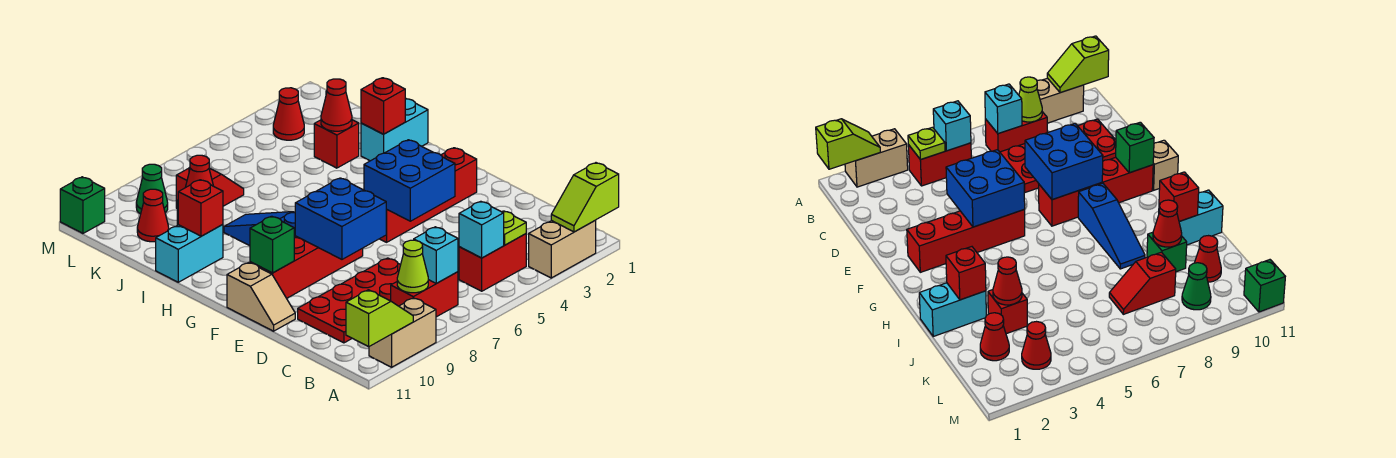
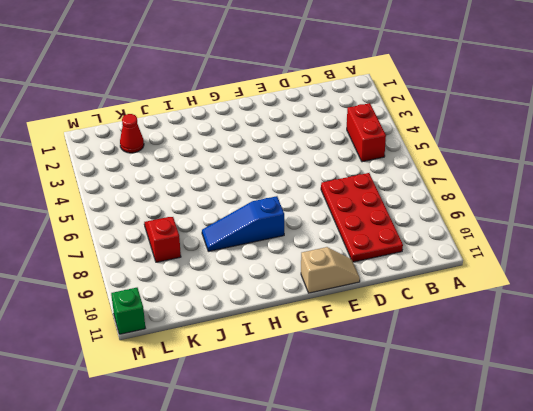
none -> tan 1x2 brick [529,220,596,278]
none -> tan 1x2 brick [369,298,436,367]
none -> red 1x2 brick [391,272,458,317]
none -> red 1x4 brick [380,148,477,242]

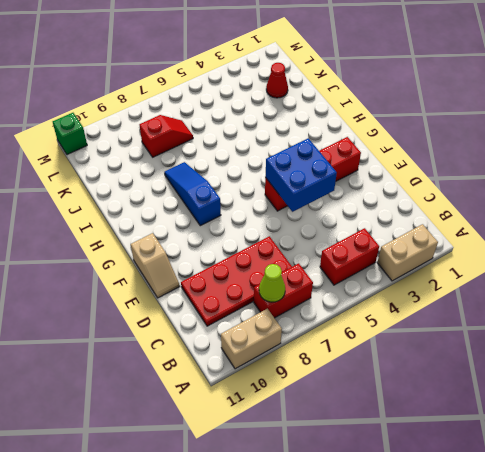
none -> red 1x4 brick [250,236,363,298]
none -> cyan 1x2 brick [361,98,428,161]
none -> cyan 1x2 brick [156,225,223,282]
none -> red 1x1 brick [314,120,359,168]

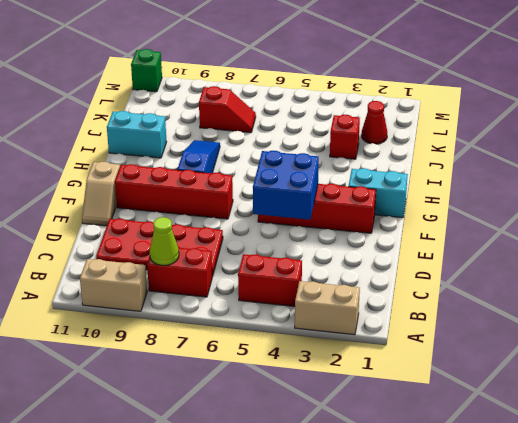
cyan 1x2 brick [348,168,408,218] -> cyan 1x2 brick moved to [361,98,428,161]
none -> green 1x1 brick [1147,232,1187,272]
none -> red 1x1 cone [137,189,169,242]
none -> red 1x1 cone [273,88,304,140]
none -> green 1x1 cone [136,164,168,214]

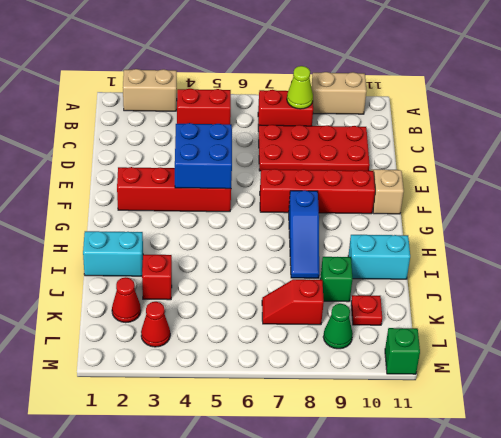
red 1x1 plate [351,295,382,325] -> red 1x1 cone [137,189,169,242]
none -> lime 1x2 slope [551,163,619,232]
none -> lime 1x2 slope [346,290,413,347]
none -> lime 1x1 plate [503,211,526,245]
none -> cyan 1x1 brick [459,201,504,258]

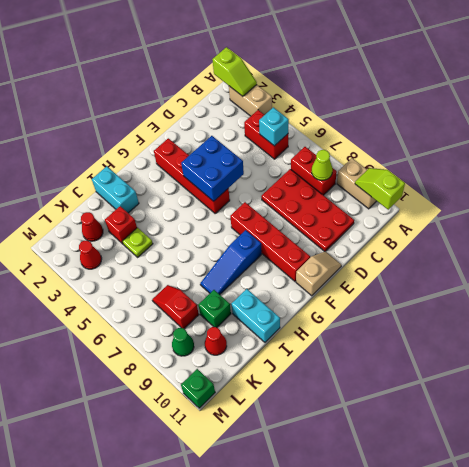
lime 1x1 plate [123,228,153,257] -> lime 1x1 plate moved to [503,211,526,245]
none -> cyan 1x1 brick [414,227,458,283]
none -> blue 2x2 brick [295,178,387,259]
none -> green 1x1 brick [250,216,294,273]
none -> red 1x1 brick [361,78,405,134]

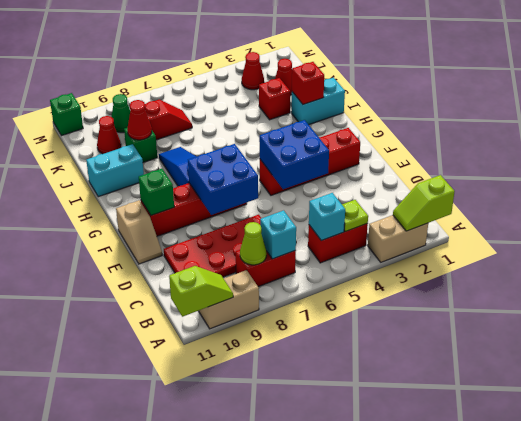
none -> red 1x1 brick [178,180,223,236]
none -> red 1x1 cone [321,79,352,131]

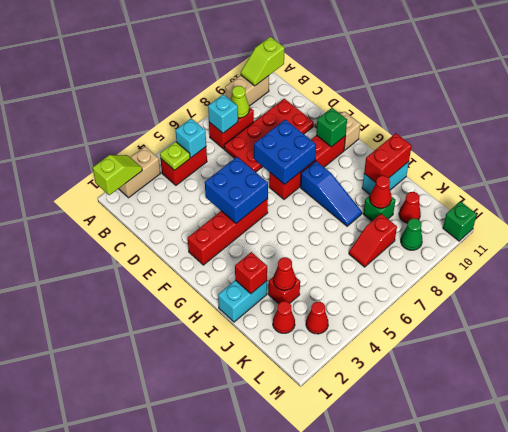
red 1x2 brick [364,133,412,182] -> red 1x1 brick [178,180,223,236]

